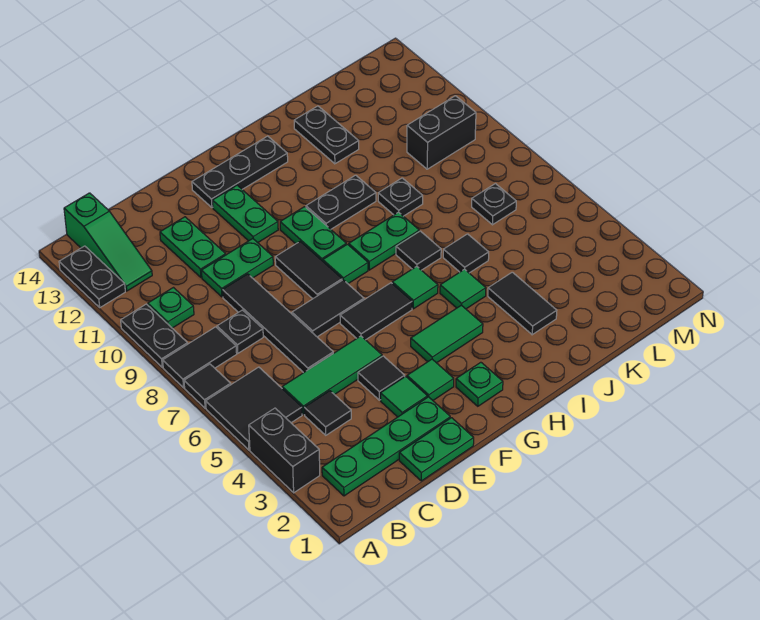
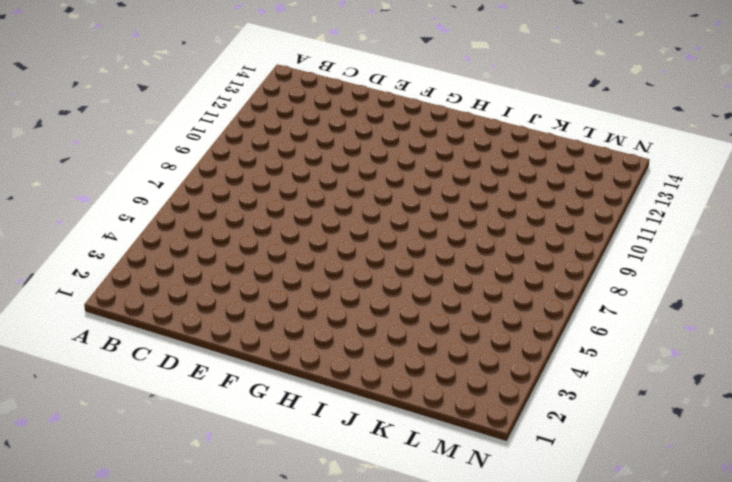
none -> black 1x2 brick [249,408,320,493]
none -> black 2x2 tile [206,367,302,450]
none -> black 1x1 tile [184,364,231,408]
none -> black 1x2 tile [163,327,237,388]

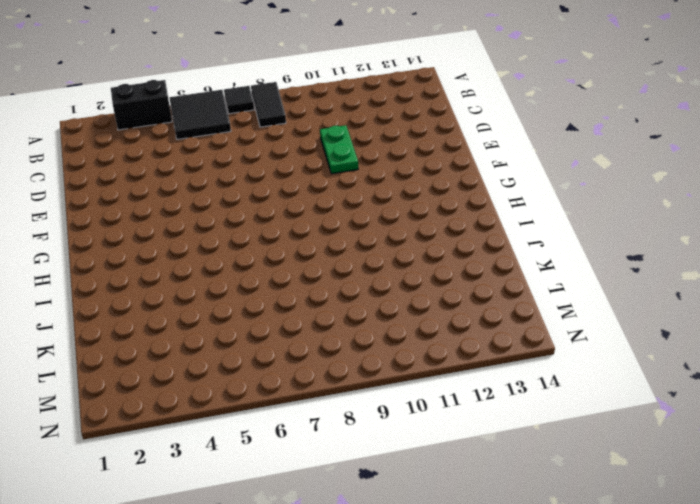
none -> black 1x2 plate [121,304,188,367]
none -> black 1x2 plate [59,246,125,307]
none -> green 1x4 plate [322,397,450,496]
none -> green 1x1 plate [148,288,194,328]

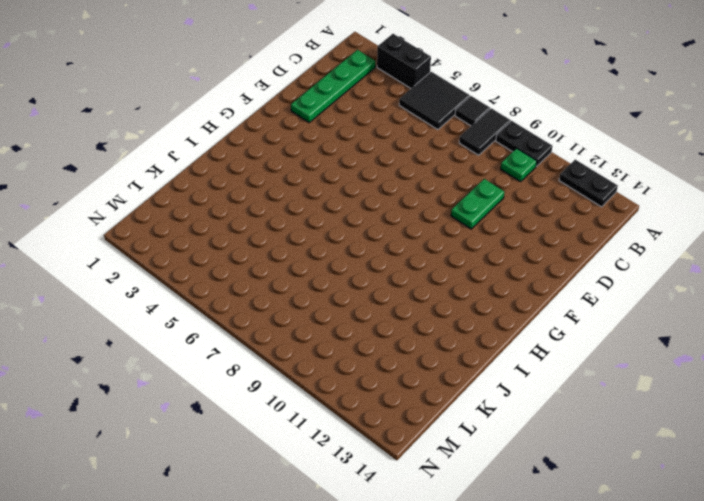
none -> green 1x3 slope [64,193,152,291]
none -> black 1x1 tile [304,391,351,435]
none -> green 1x3 tile [282,336,382,415]
none -> black 1x1 plate [217,310,263,353]

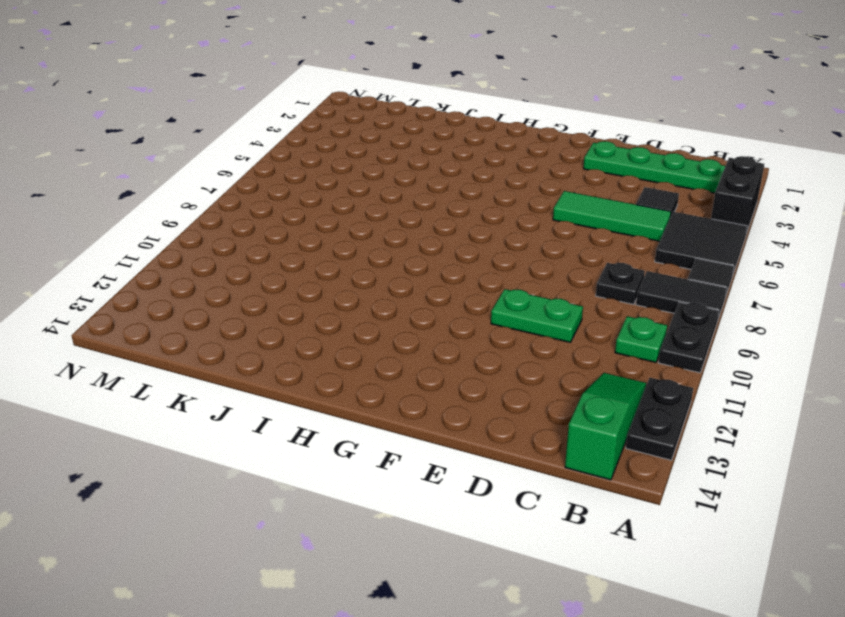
none -> green 1x2 plate [399,418,474,481]
none -> black 1x4 tile [223,274,333,373]
none -> green 1x2 plate [160,217,226,278]
none -> green 1x1 tile [381,376,427,417]

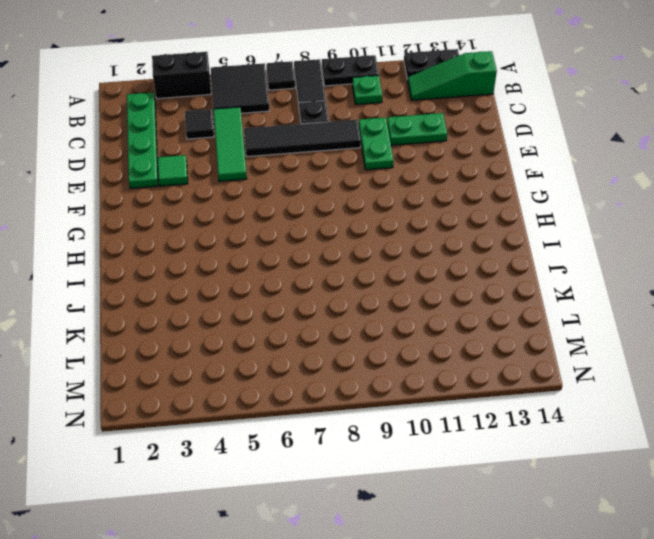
none -> green 1x2 plate [399,418,474,481]
none -> black 1x1 tile [358,356,405,400]
none -> black 1x2 tile [292,280,364,337]
none -> green 1x1 tile [407,359,454,400]

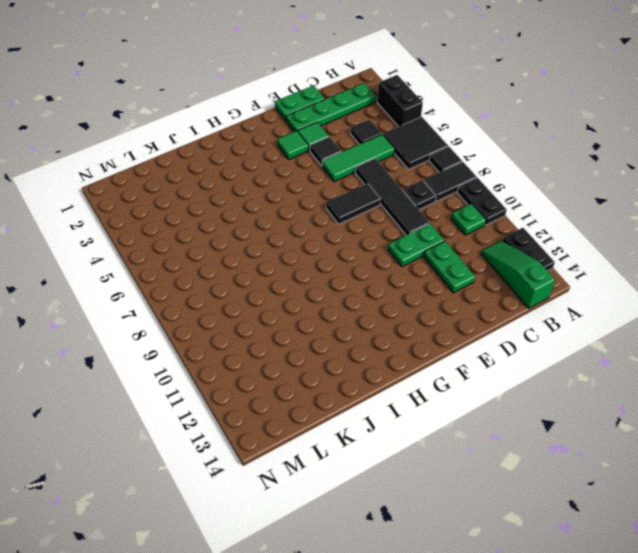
none -> black 1x2 tile [340,283,412,340]
none -> black 1x2 tile [275,242,342,299]
none -> green 1x2 plate [212,185,278,243]
none -> black 1x3 plate [192,136,288,208]

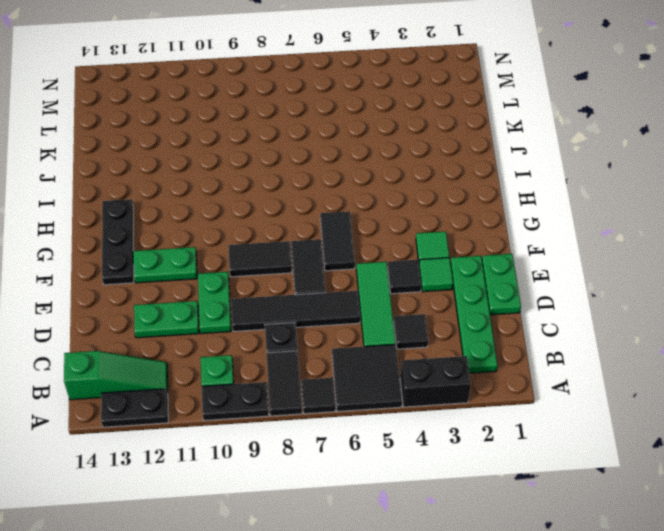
none -> green 1x1 plate [456,362,503,406]
none -> green 1x2 tile [411,305,483,363]
none -> green 1x1 tile [323,244,368,284]
none -> green 1x2 plate [280,207,346,261]

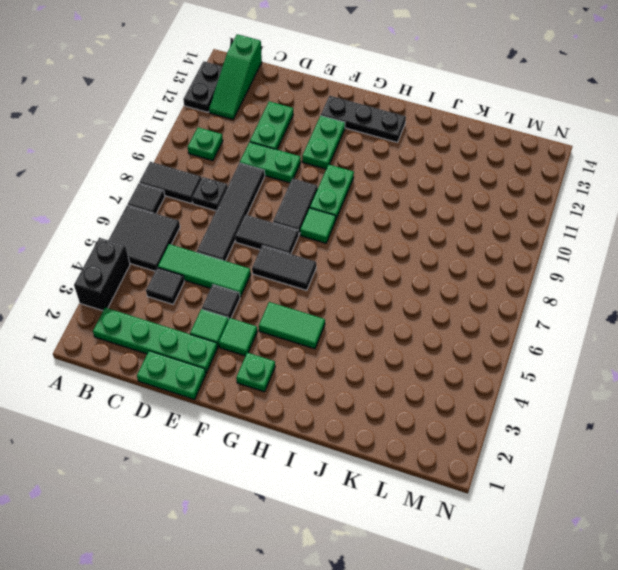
none -> black 1x2 plate [121,304,188,367]
none -> green 1x1 tile [392,266,438,309]
none -> green 1x2 plate [349,212,419,270]
none -> black 1x2 plate [306,175,376,229]

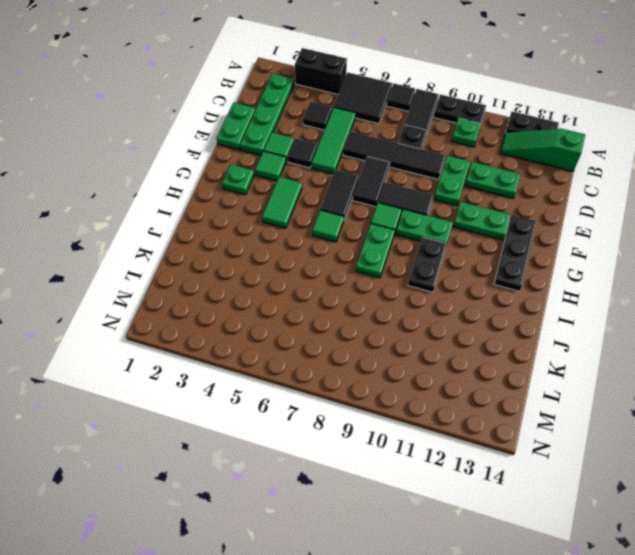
none -> green 1x1 tile [440,269,486,309]
none -> black 1x1 tile [396,231,441,270]
none -> black 1x2 tile [488,272,557,335]
none -> black 1x1 tile [443,234,489,273]

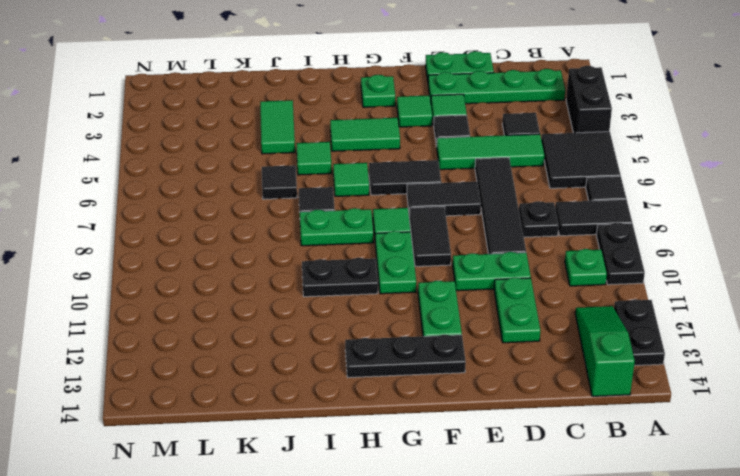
green 1x2 tile [260,100,295,154] -> black 1x2 tile [488,272,557,335]
none -> black 1x1 plate [378,178,423,216]
none -> black 1x2 plate [294,106,359,164]
none -> black 1x1 plate [472,184,516,225]
none -> black 1x2 brick [407,96,476,169]

